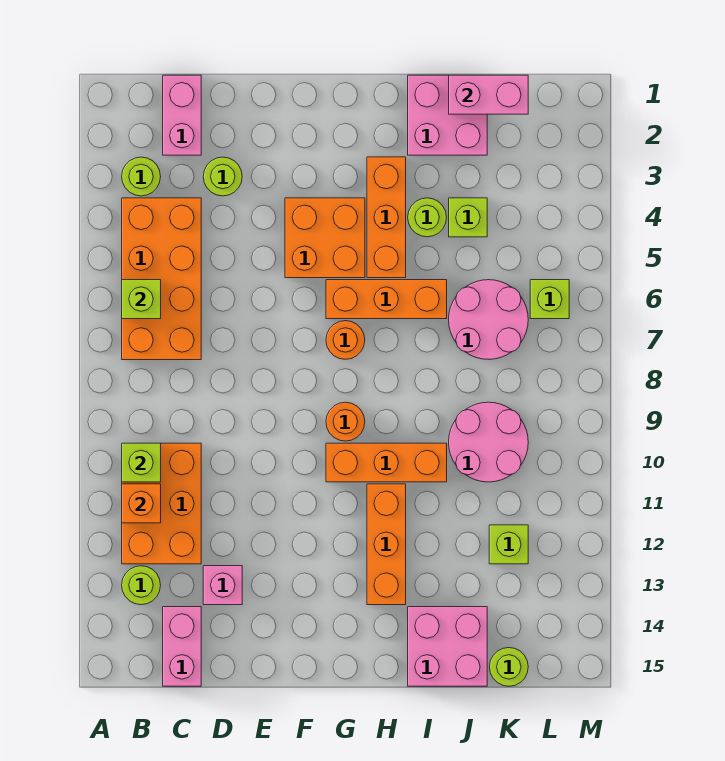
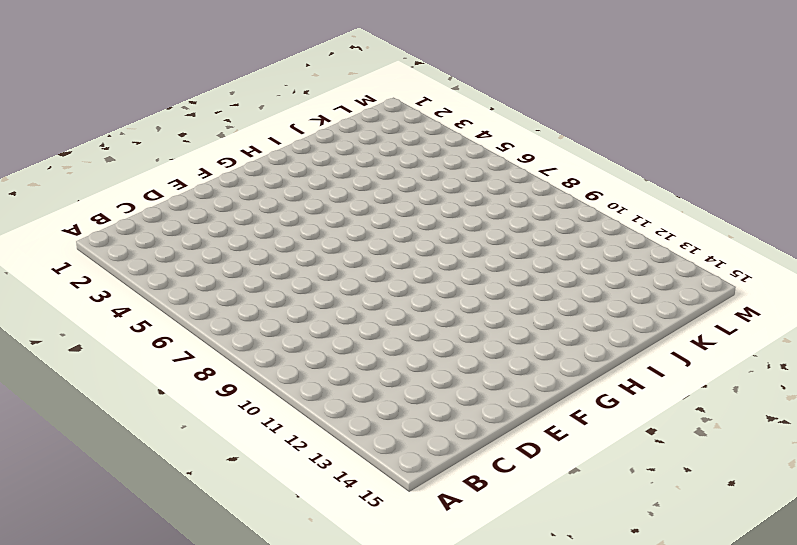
none -> lime 1x1 round brick [122,157,161,196]
none -> orange 2x4 brick [122,198,201,360]
none -> orange 2x3 brick [122,443,201,564]

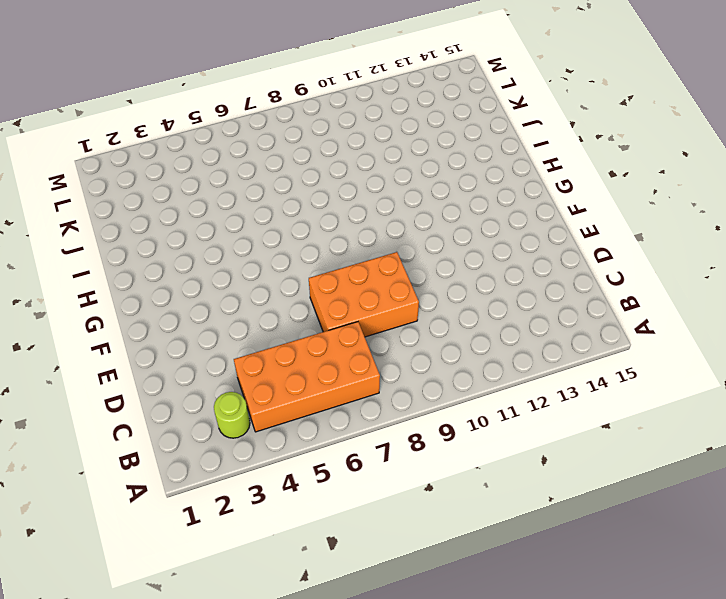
orange 2x3 brick [309,252,419,337] -> orange 2x3 brick moved to [122,443,201,564]
none -> lime 1x1 round brick [122,566,161,605]
none -> pink 1x2 brick [163,75,201,155]
none -> pink 1x2 brick [163,607,201,686]

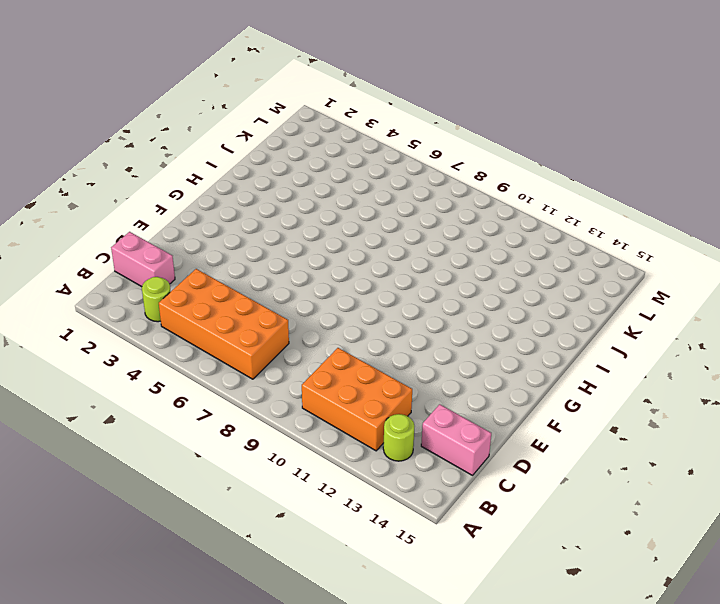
none -> lime 1x1 round brick [203,157,242,196]
none -> pink 1x1 brick [203,566,242,605]
none -> orange 2x2 brick [285,198,365,278]

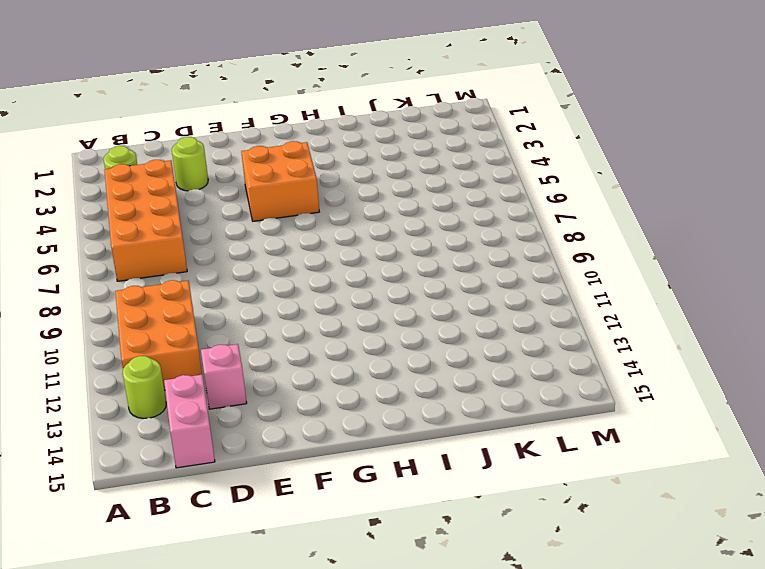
none -> pink 1x2 brick [163,75,201,155]
none -> orange 1x3 brick [326,280,447,319]
none -> orange 1x1 round brick [326,321,365,359]

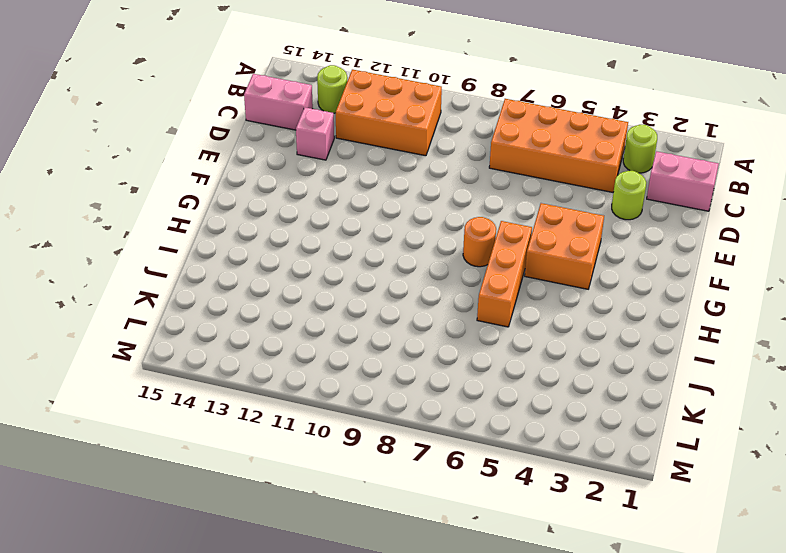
none -> orange 1x1 round brick [326,402,365,441]
none -> orange 1x3 brick [326,443,447,482]
none -> orange 1x3 brick [367,157,406,278]

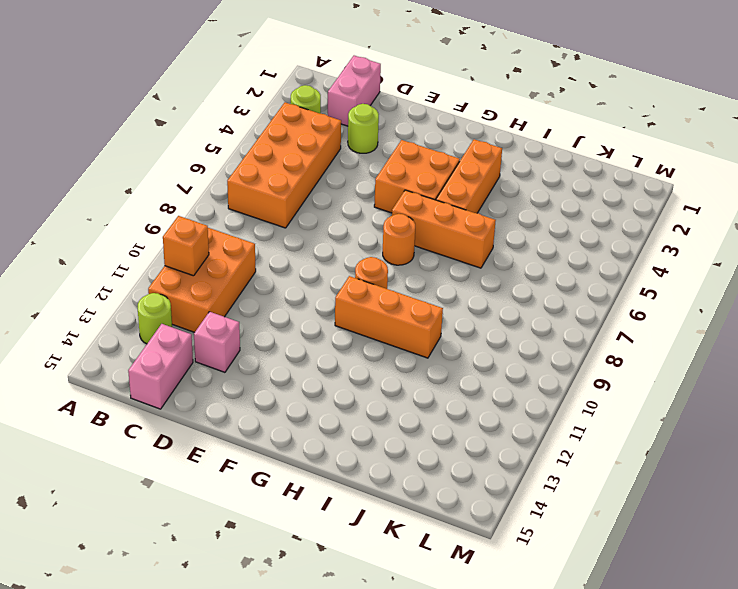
none -> orange 1x3 brick [367,484,406,605]
none -> pink 2x2 brick [408,75,487,155]
none -> lime 1x1 round brick [408,198,447,237]

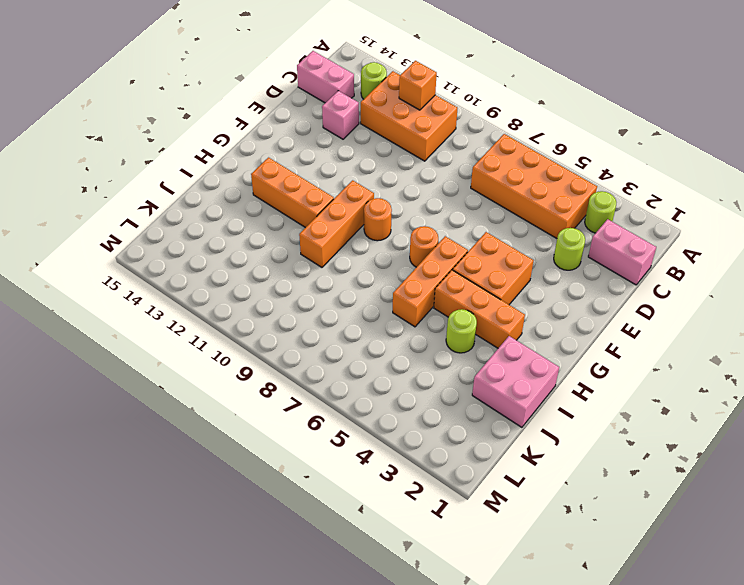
none -> pink 2x2 brick [408,607,487,686]
none -> lime 1x1 brick [449,198,487,237]
none -> pink 2x2 round brick [449,280,528,359]

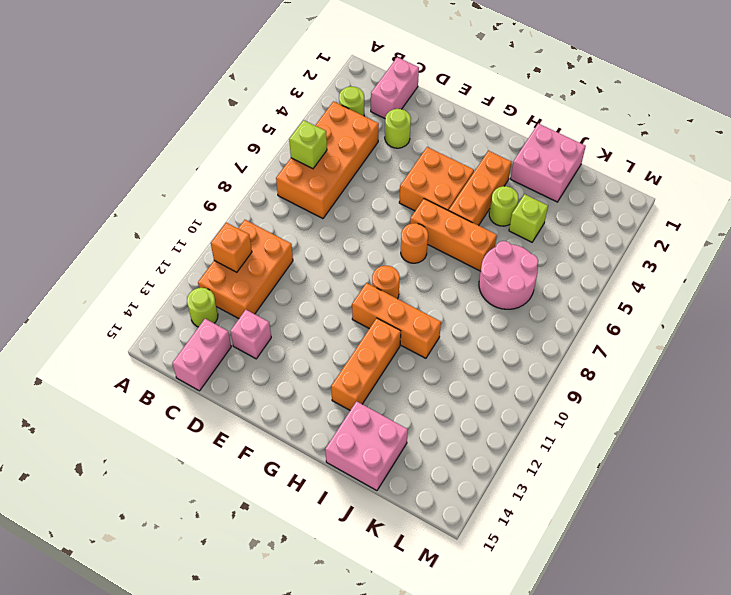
none -> pink 2x2 round brick [449,402,528,482]
none -> lime 1x1 brick [489,525,528,564]
none -> lime 1x1 round brick [490,648,528,686]

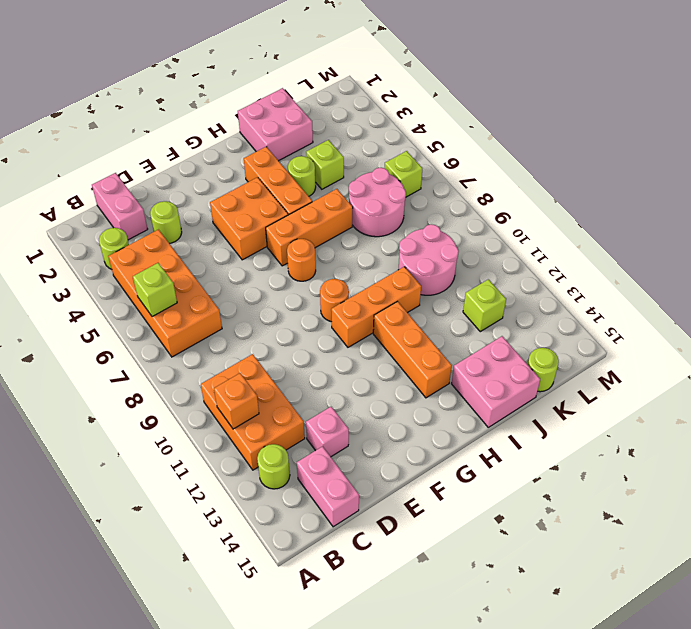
none -> lime 1x1 brick [122,443,161,482]
none -> pink 1x2 brick [449,75,528,114]

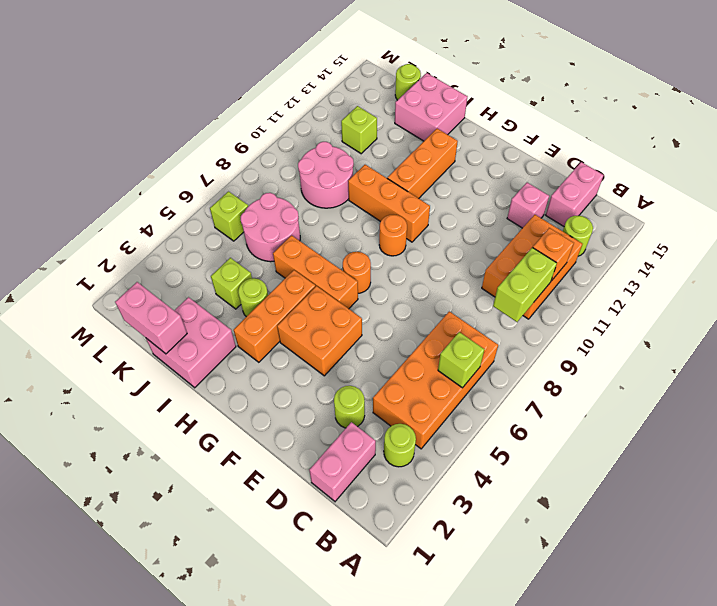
lime 1x2 brick [493,248,557,322] -> lime 1x1 brick [122,443,161,482]

